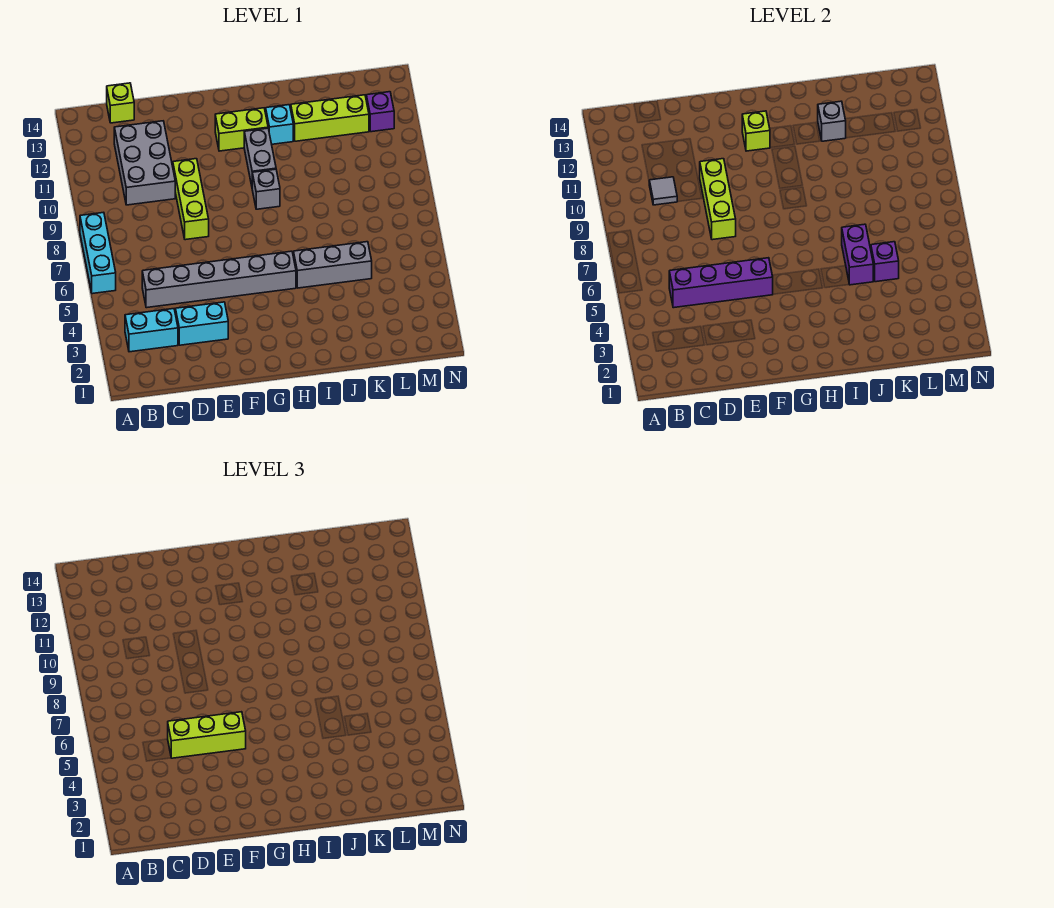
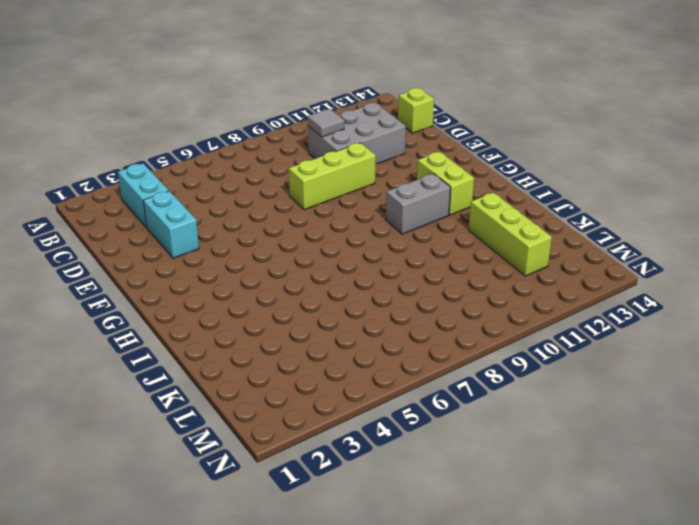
none -> cyan 1x3 brick [80,212,116,294]
none -> grey 1x6 brick [142,251,296,308]
none -> grey 1x1 brick [252,169,280,209]

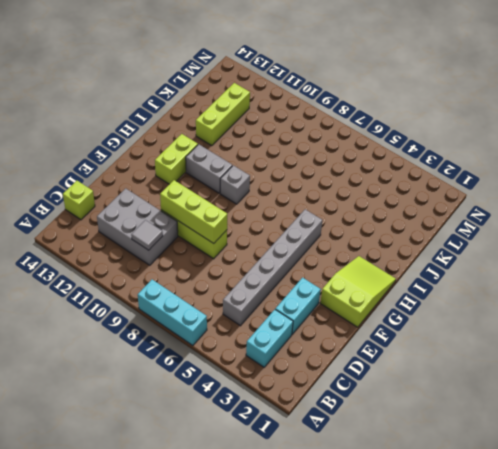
lime 2x3 slope [320,256,396,327] -> none
none -> grey 1x3 brick [294,242,372,288]
none -> cyan 1x1 brick [266,105,293,144]
none -> purple 1x1 brick [366,92,394,132]

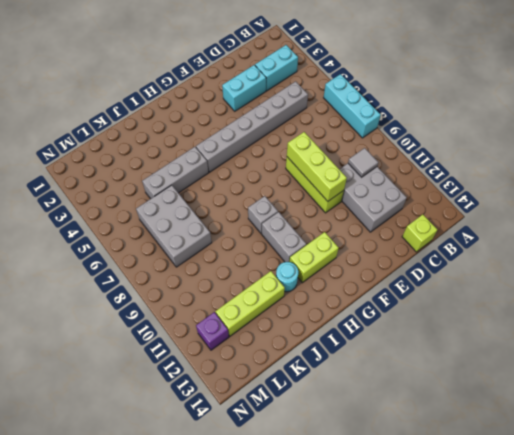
cyan 1x1 round brick [276,262,298,292] -> cyan 1x1 brick [266,105,293,144]
grey 2x3 brick [136,185,212,267] -> none
none -> purple 1x4 brick [669,258,773,308]
none -> lime 1x1 brick [742,111,770,151]
none -> purple 1x2 brick [842,224,874,285]

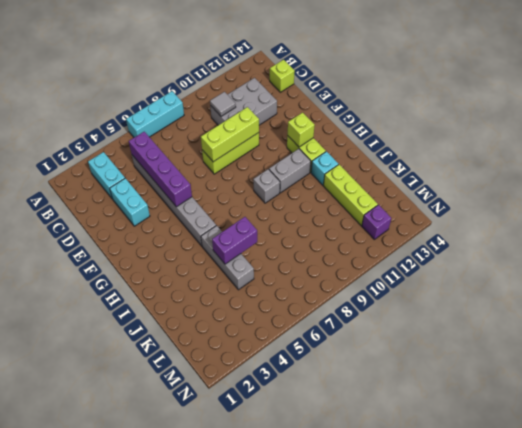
none -> grey 1x1 brick [818,101,846,141]
none -> purple 1x1 brick [871,242,899,282]
none -> lime 1x3 brick [168,712,246,758]

